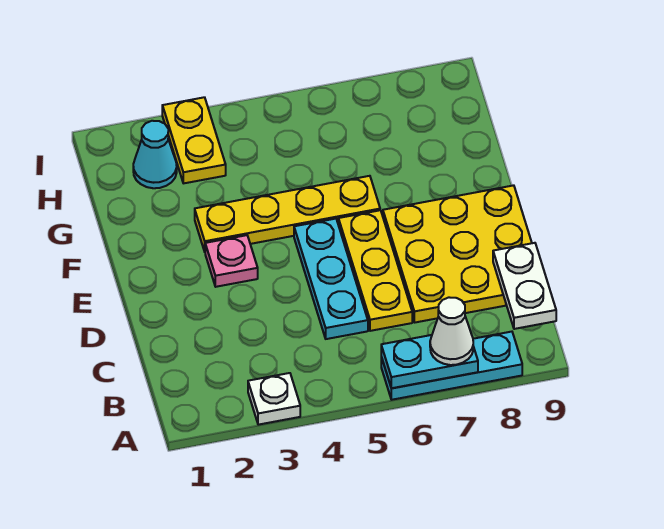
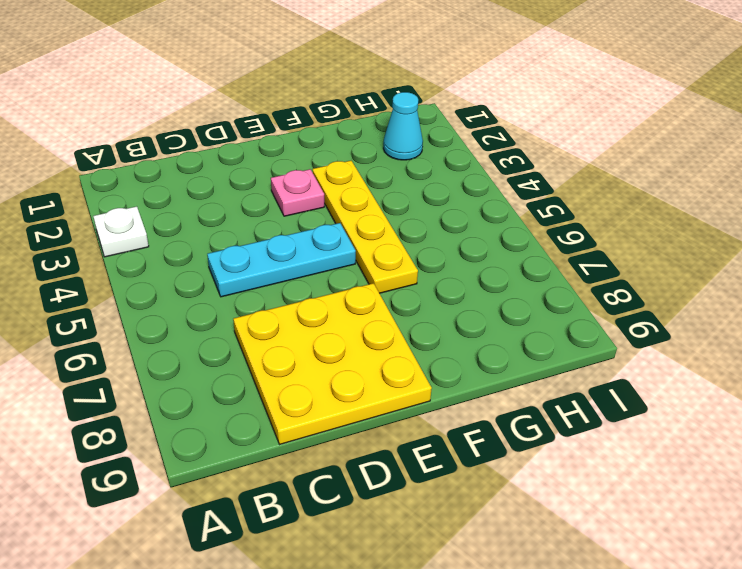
none -> cyan 1x3 plate [381,332,522,400]
none -> yellow 1x3 plate [338,210,412,331]
none -> yellow 1x2 plate [162,97,226,183]

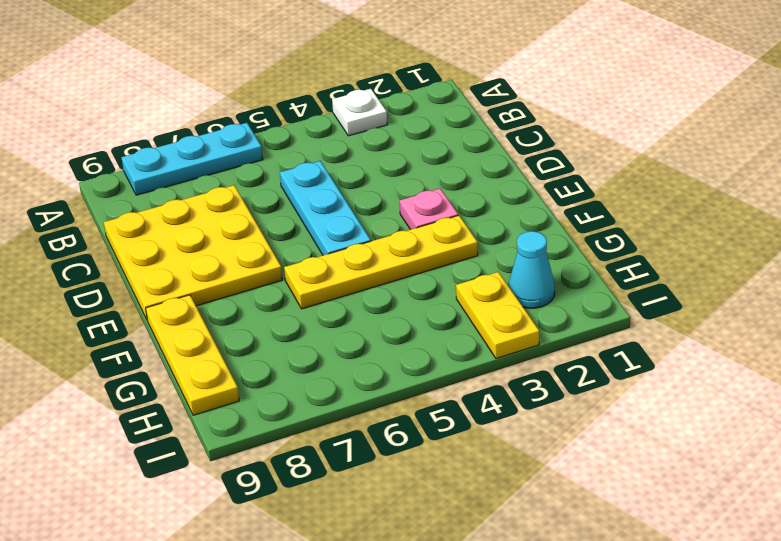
yellow 1x3 plate [146,295,239,415] -> yellow 1x3 plate moved to [338,210,412,331]
none -> cyan 1x2 plate [381,335,478,388]
none -> white 1x2 plate [493,243,556,329]
none -> white 1x1 cone [430,297,473,365]

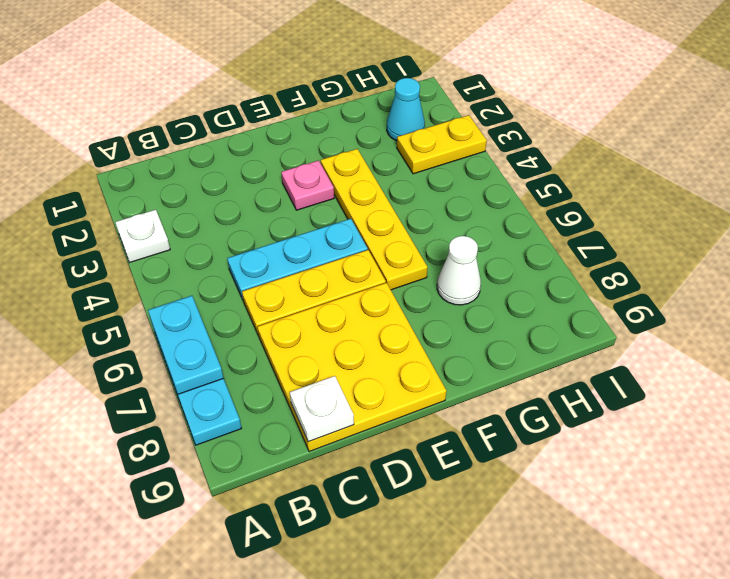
white 1x1 plate [290,376,354,442] -> white 1x2 plate [493,243,556,329]
white 1x1 cone [437,236,481,305] -> white 1x1 cone moved to [430,297,473,365]

